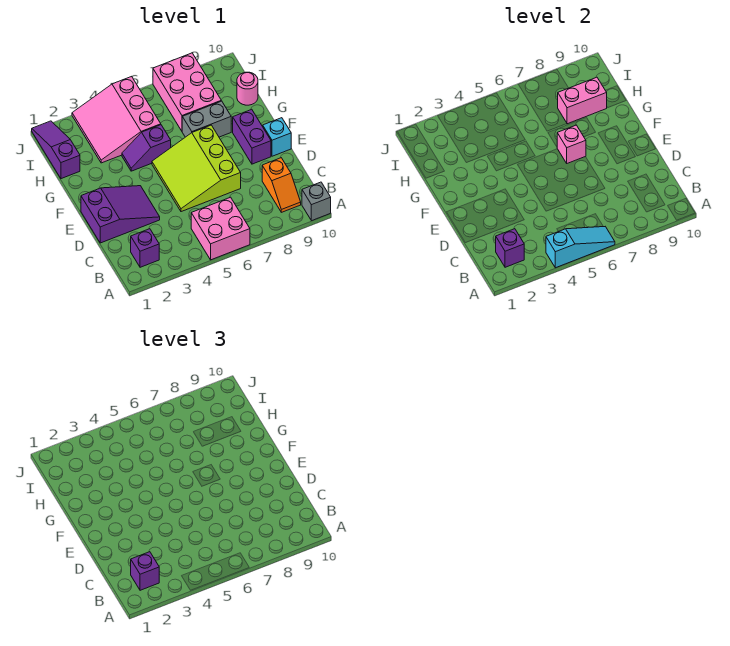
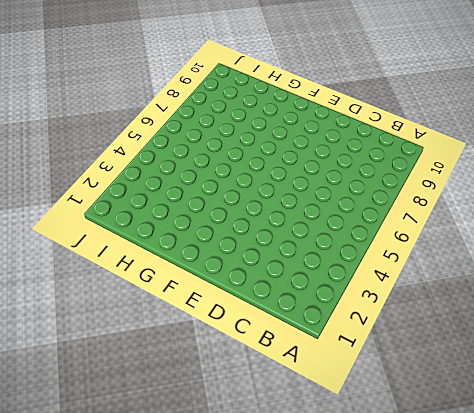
none -> pink 2x2 brick [191,197,250,260]
none -> grey 1x1 brick [302,182,331,221]
none -> purple 1x1 brick [131,229,159,267]

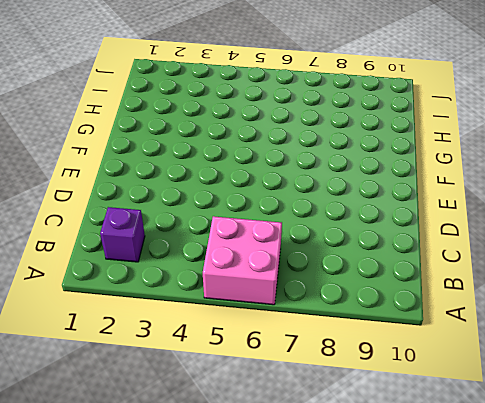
none -> grey 1x1 brick [302,182,331,221]
none -> orange 1x2 slope [262,158,301,212]
none -> purple 2x3 slope [81,186,160,243]

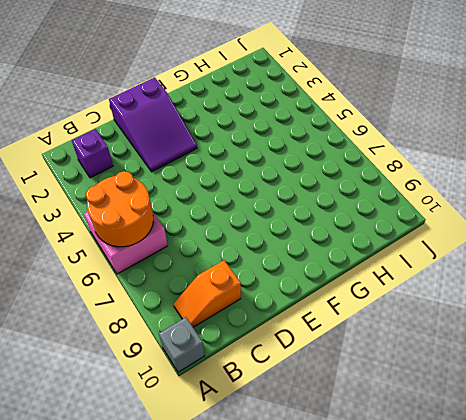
orange 2x2 round brick [86,171,153,247] -> cyan 1x3 slope [546,227,615,268]
none -> lime 3x3 slope [152,125,241,212]
none -> purple 1x2 brick [233,109,271,164]
none -> cyan 1x1 brick [263,118,291,156]

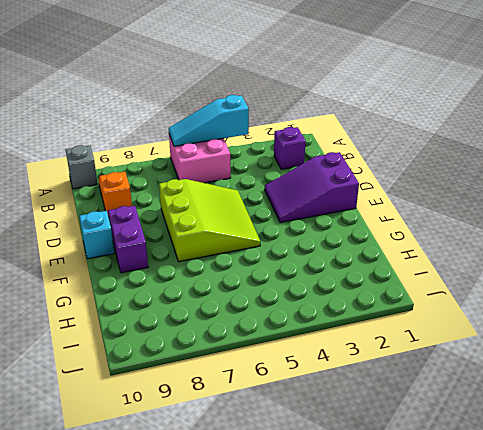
none -> purple 1x2 slope [122,125,171,171]
none -> grey 1x2 brick [182,101,231,137]
none -> purple 1x3 slope [32,121,80,179]

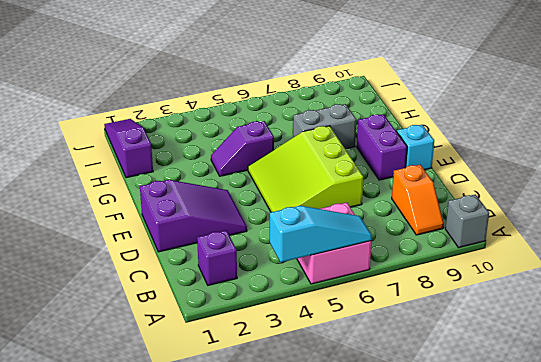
none -> pink 3x3 slope [72,77,161,163]
none -> pink 2x3 brick [153,53,221,131]
none -> pink 1x1 round brick [237,72,258,105]

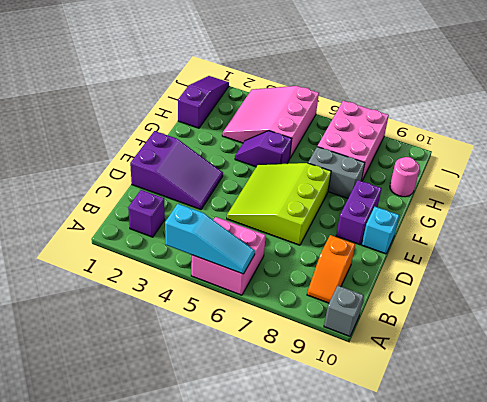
none -> purple 1x1 brick [496,229,524,267]
none -> pink 1x1 brick [557,125,586,163]
none -> pink 1x2 brick [558,77,607,124]

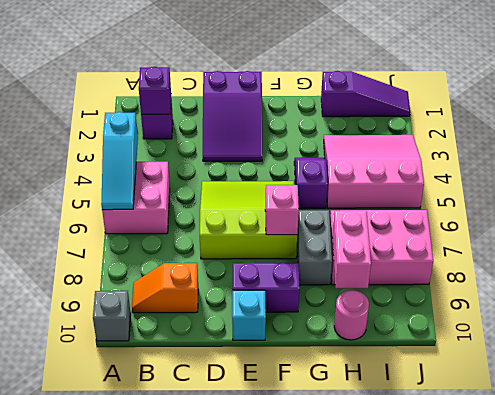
none -> purple 1x1 brick [131,552,159,590]

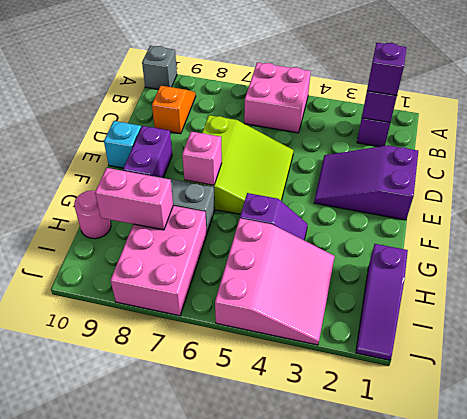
none -> cyan 1x3 slope [546,227,615,268]

